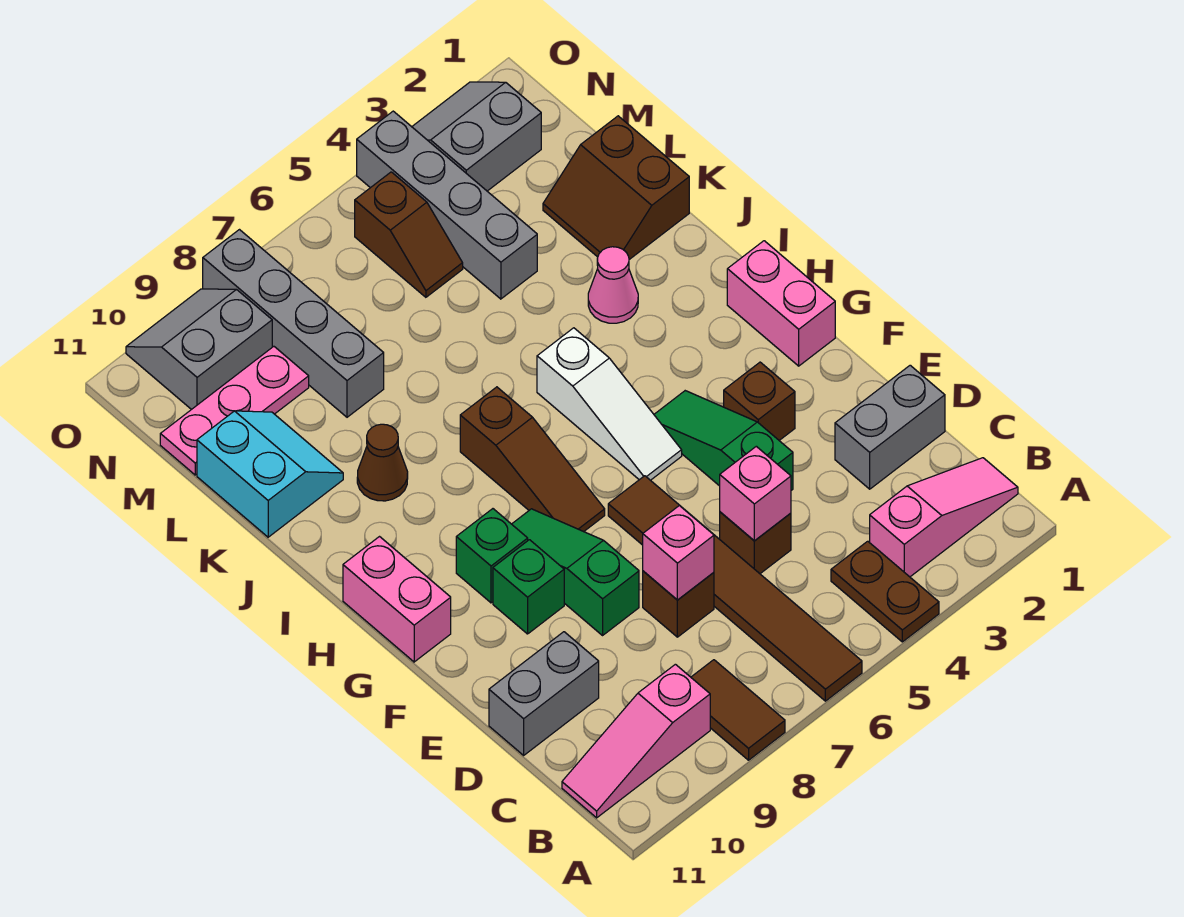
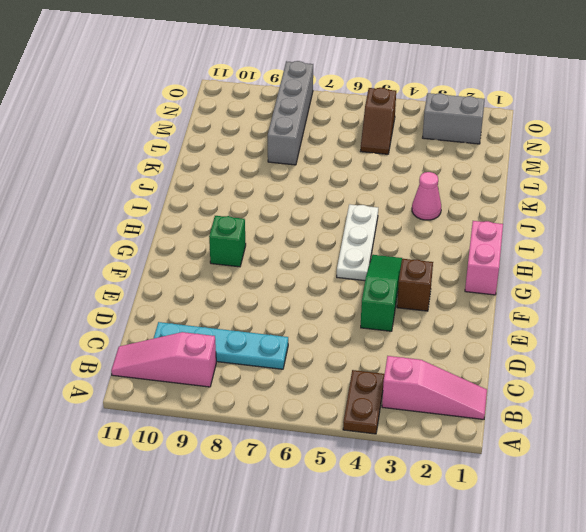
cyan 1x4 plate [154,322,288,369] -> none
white 1x3 plate [337,204,378,281] -> white 1x3 slope [537,328,682,480]
none -> brown 1x6 tile [608,476,862,701]
none -> brown 1x2 tile [691,660,785,760]
none -> grey 1x2 brick [835,365,945,489]
none -> brown 1x1 brick [720,512,791,574]

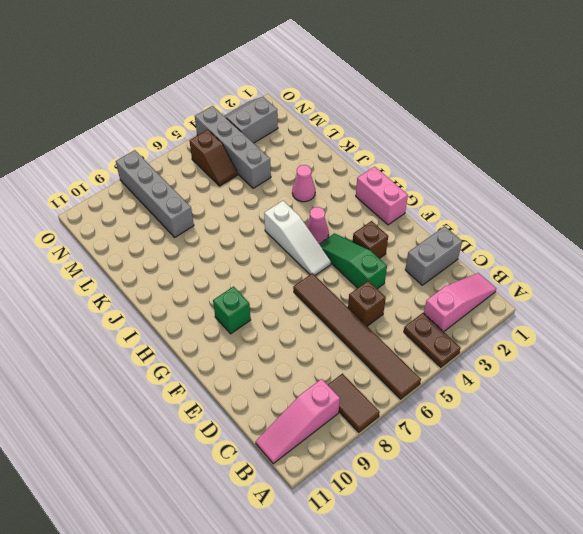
pink 1x1 cone [307,207,329,243] -> none
none -> brown 1x1 brick [643,571,714,637]
none -> grey 1x2 brick [489,632,599,755]
none -> green 1x3 slope [512,509,639,635]
none -> green 1x1 brick [493,540,564,634]

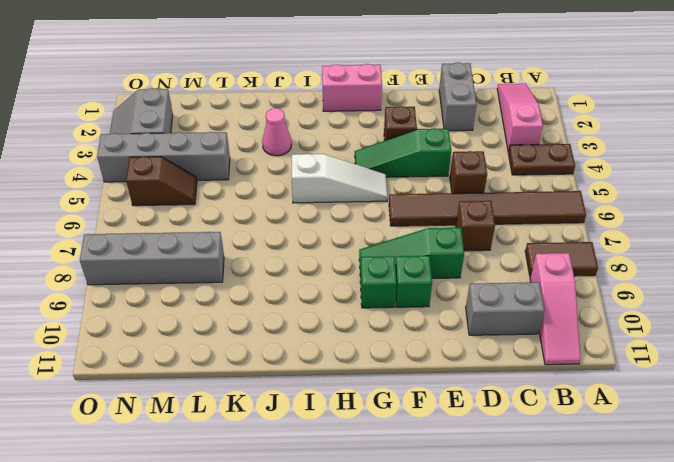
grey 1x2 brick [466,282,545,335] -> grey 1x2 brick turned to [489,632,599,755]
none -> brown 1x3 slope [460,387,605,532]
none -> pink 1x2 brick [343,537,451,662]
none -> brown 1x1 cone [357,424,408,501]
none -> brown 2x2 slope [543,116,689,260]

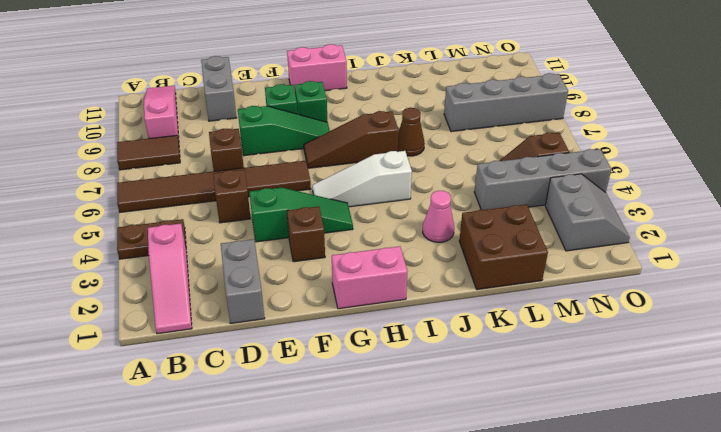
brown 1x1 cone [398,108,425,156] -> brown 1x1 cone moved to [357,424,408,501]
brown 2x2 brick [459,205,548,290] -> brown 2x2 slope [543,116,689,260]
none -> cyan 2x2 slope [197,411,343,537]
none -> pink 1x3 plate [160,346,309,475]
none -> grey 2x2 slope [126,289,272,410]
none -> pink 1x1 brick [720,446,791,541]

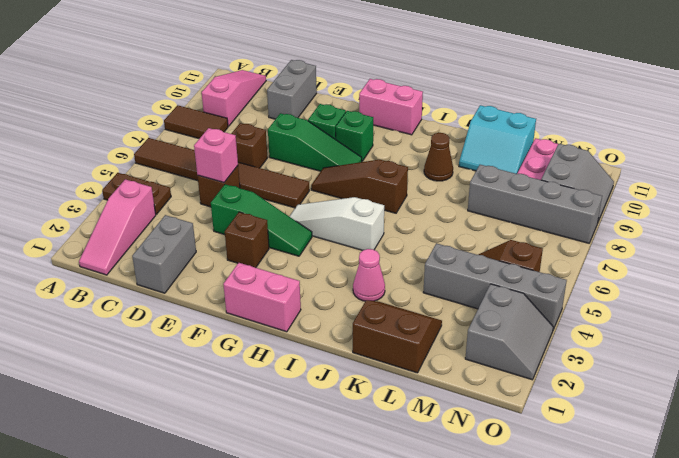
none -> pink 1x1 brick [643,506,714,600]

